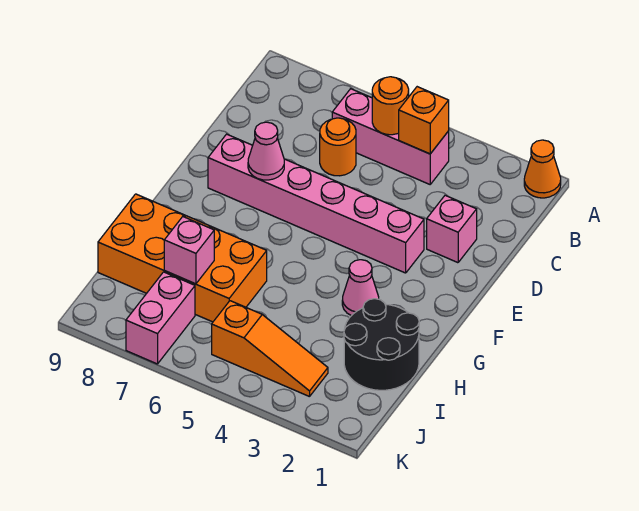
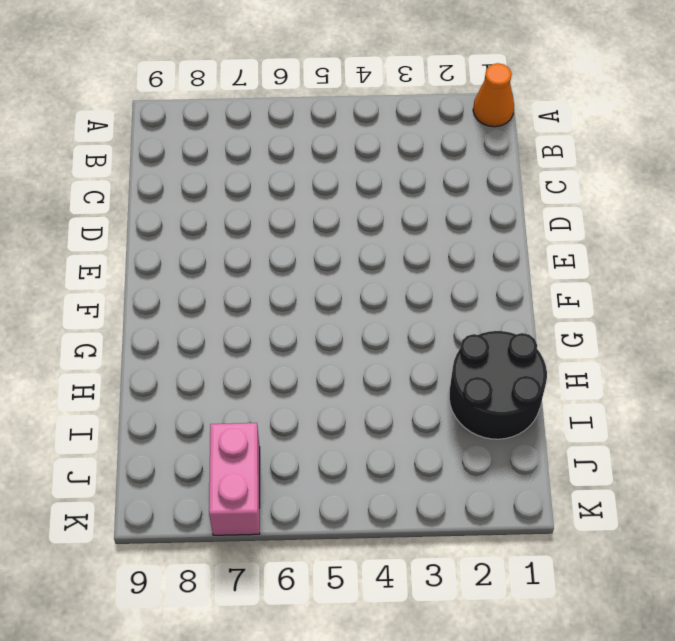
none -> pink 1x3 brick [332,89,449,184]
none -> orange 1x1 round brick [320,118,356,176]
none -> pink 1x1 brick [427,195,477,263]

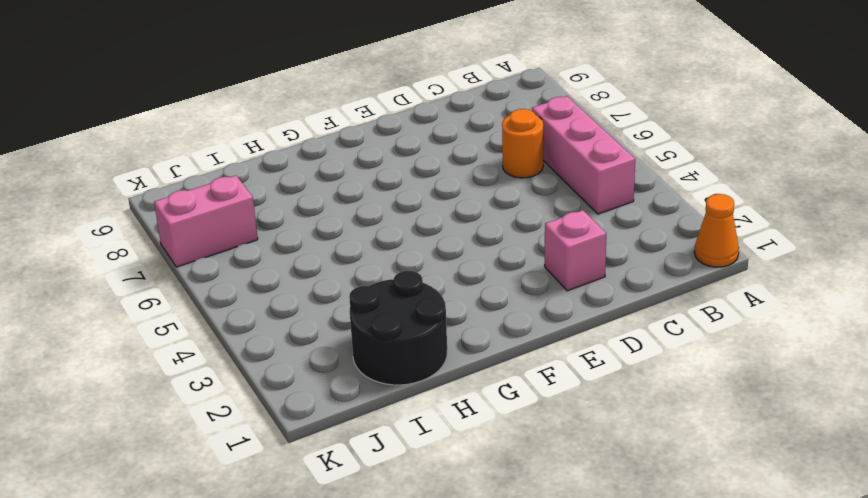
none -> pink 1x6 brick [208,134,424,273]
none -> pink 1x1 cone [342,260,379,316]
none -> orange 2x4 brick [98,194,267,322]

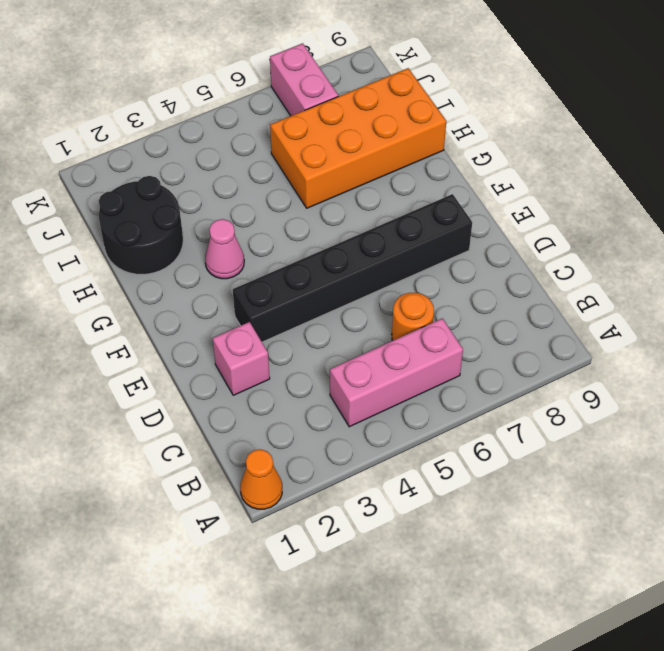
black 1x6 brick [233,194,472,342] -> pink 1x6 brick [208,134,424,273]
none -> orange 1x3 slope [212,301,328,397]
none -> orange 1x1 brick [399,87,449,154]
none -> orange 1x1 round brick [372,77,409,135]

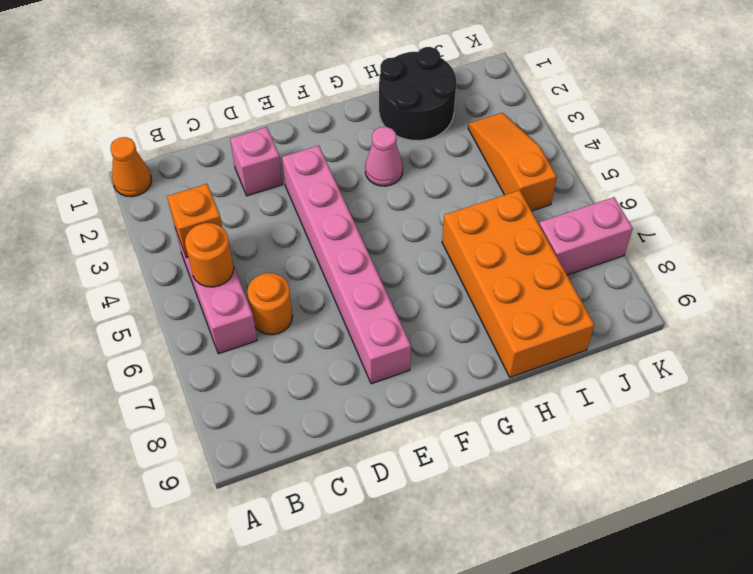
none -> pink 1x1 cone [248,122,284,180]
none -> pink 1x1 brick [164,217,214,284]

